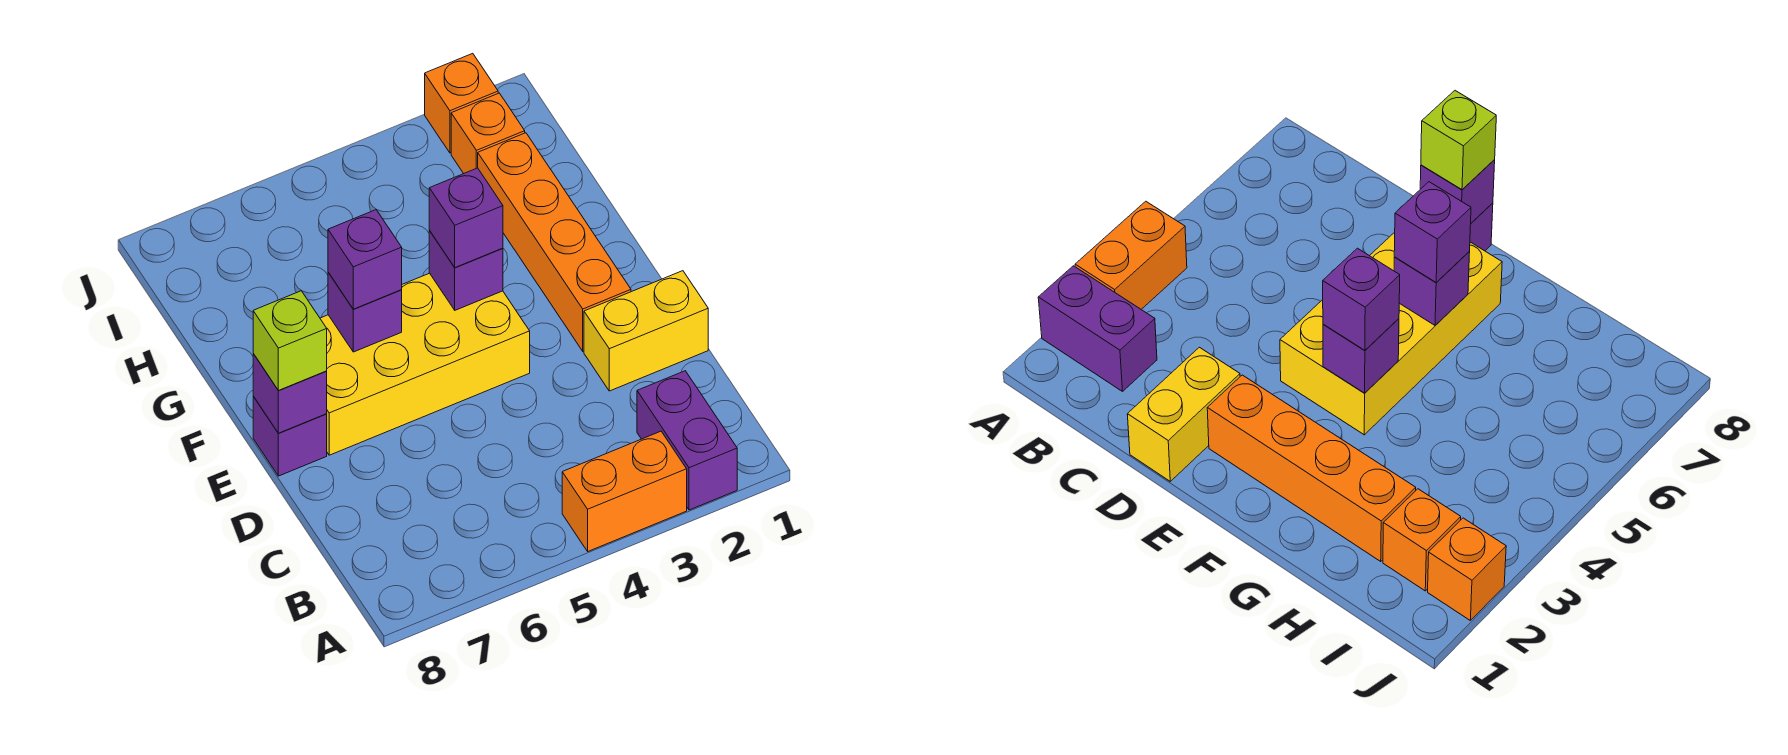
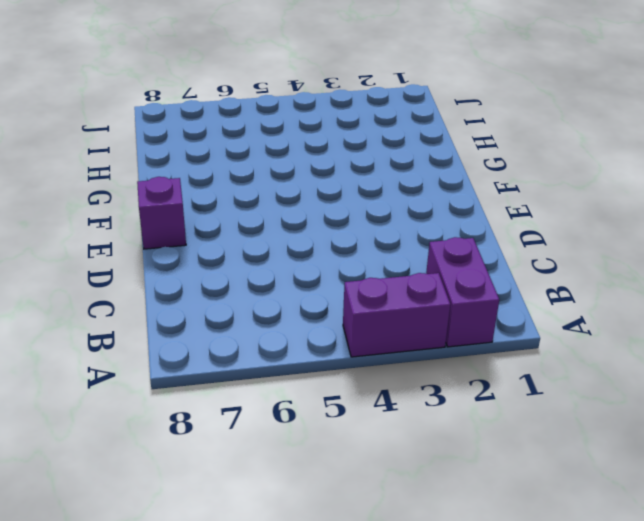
purple 1x2 brick [343,273,450,357] -> orange 1x2 brick [562,431,687,551]
none -> yellow 1x2 brick [584,271,708,391]
none -> orange 1x4 brick [478,133,631,351]
none -> yellow 2x4 brick [320,273,530,455]

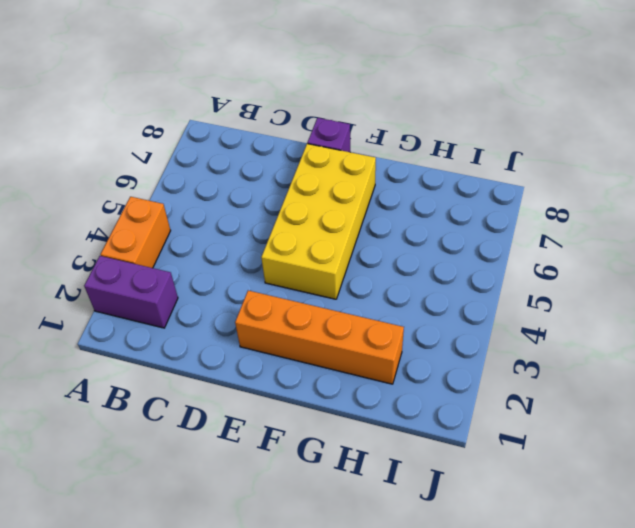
none -> yellow 1x2 brick [584,271,708,391]
none -> orange 1x1 brick [451,93,525,174]
none -> orange 1x1 brick [425,53,498,153]

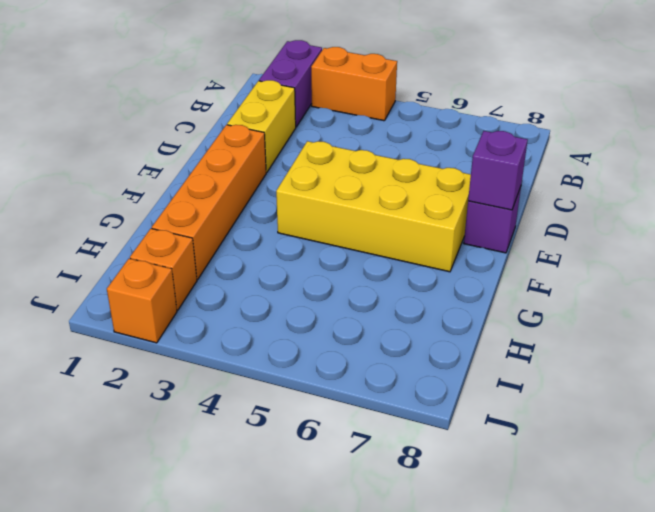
yellow 1x2 brick [227,80,296,173] -> yellow 1x2 brick turned to [584,271,708,391]
none -> purple 1x1 brick [429,231,503,310]
none -> purple 1x1 brick [328,272,402,352]
none -> lime 1x1 brick [253,291,327,390]

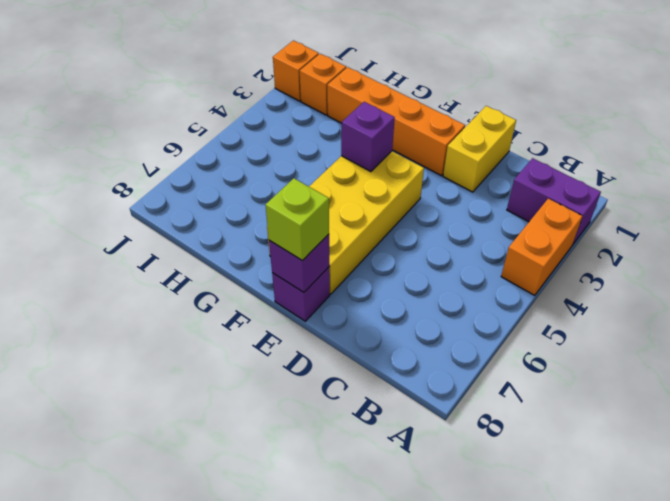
none -> purple 1x1 brick [328,272,402,352]
none -> purple 1x1 brick [429,168,503,268]
none -> purple 1x1 brick [328,210,402,309]

